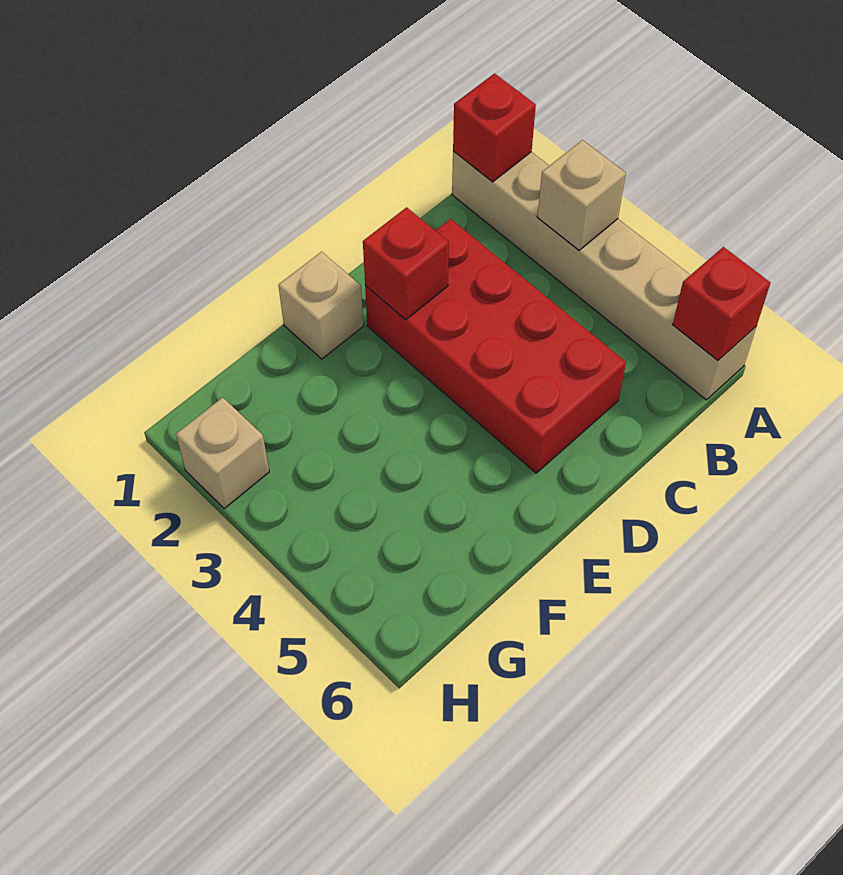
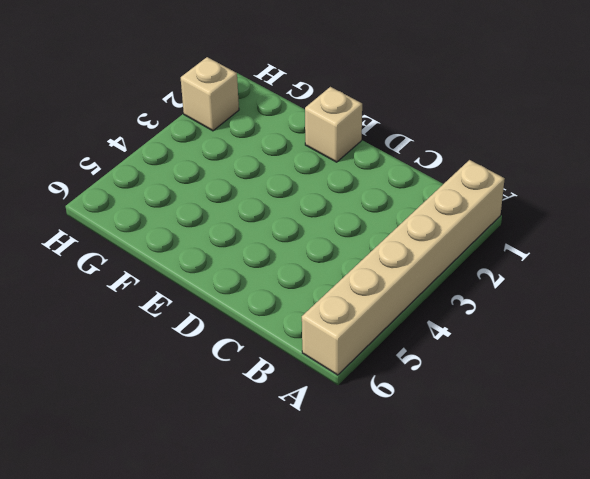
none -> red 2x4 brick [365,219,626,473]
none -> red 1x1 brick [453,73,536,182]

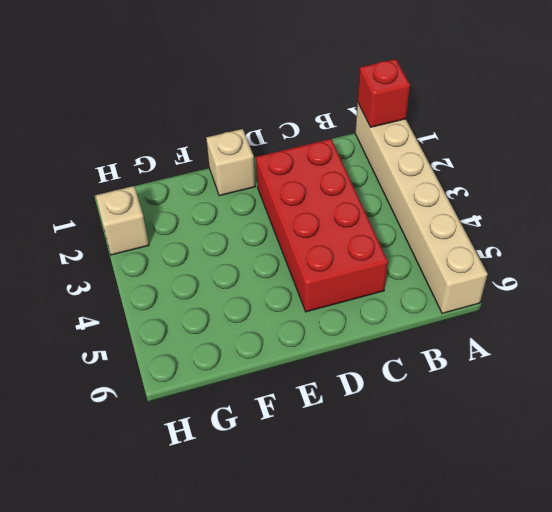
none -> tan 1x1 brick [537,140,626,250]
none -> red 1x1 brick [673,247,770,360]

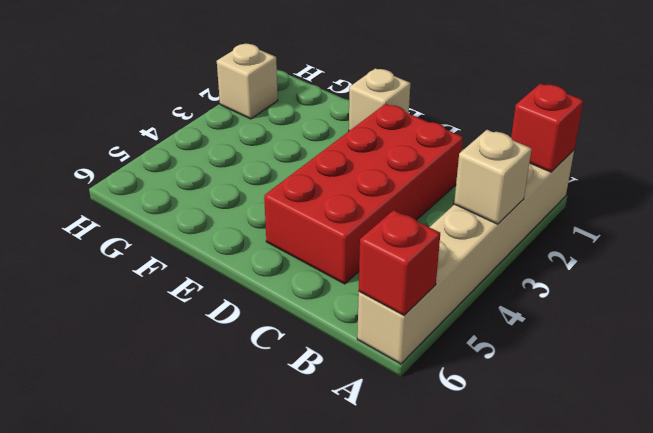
none -> red 1x1 brick [363,207,449,320]

